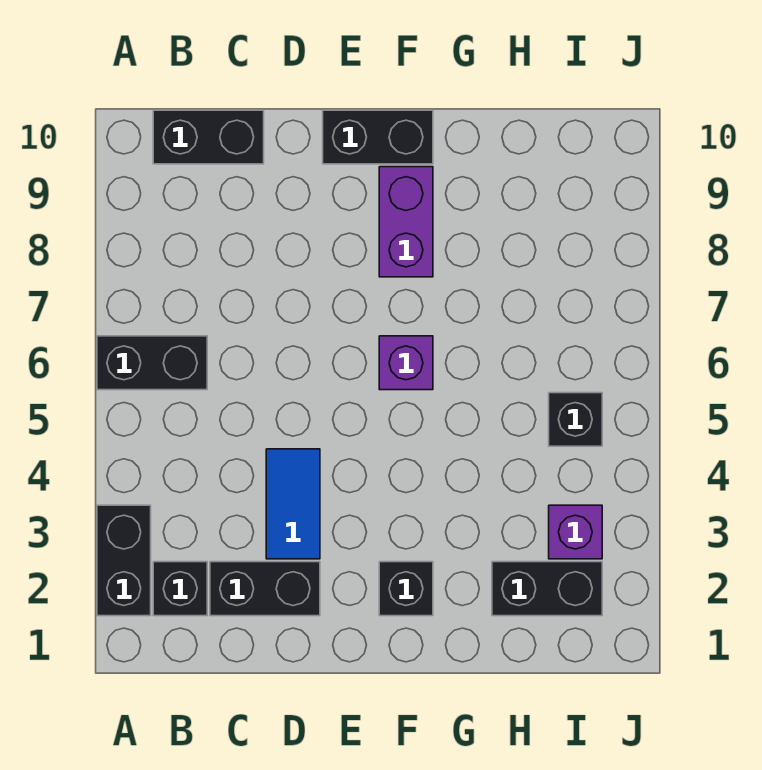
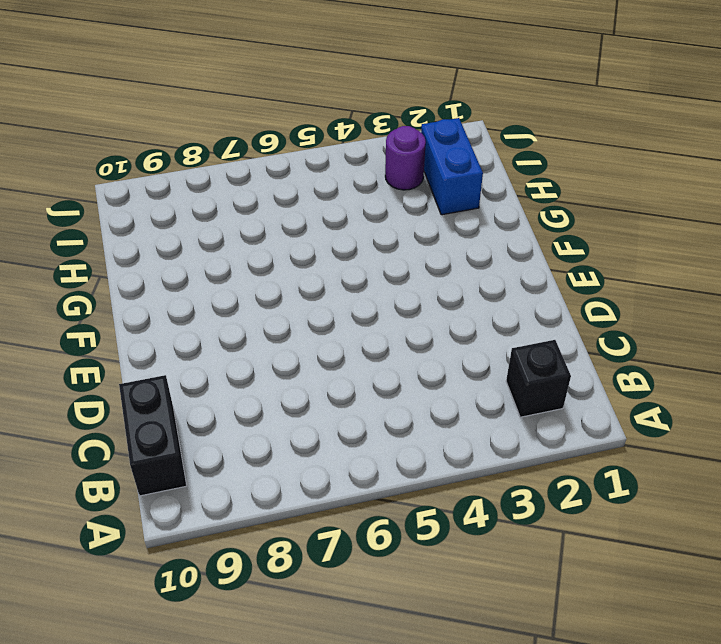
blue 1x2 brick [421,118,483,215] -> black 1x2 brick [492,562,602,616]
purple 1x1 round brick [385,126,426,190] -> purple 1x1 brick [549,505,602,559]
none -> black 1x2 brick [97,505,151,616]
none -> black 1x2 brick [97,336,207,390]
none -> black 1x2 brick [210,562,320,616]

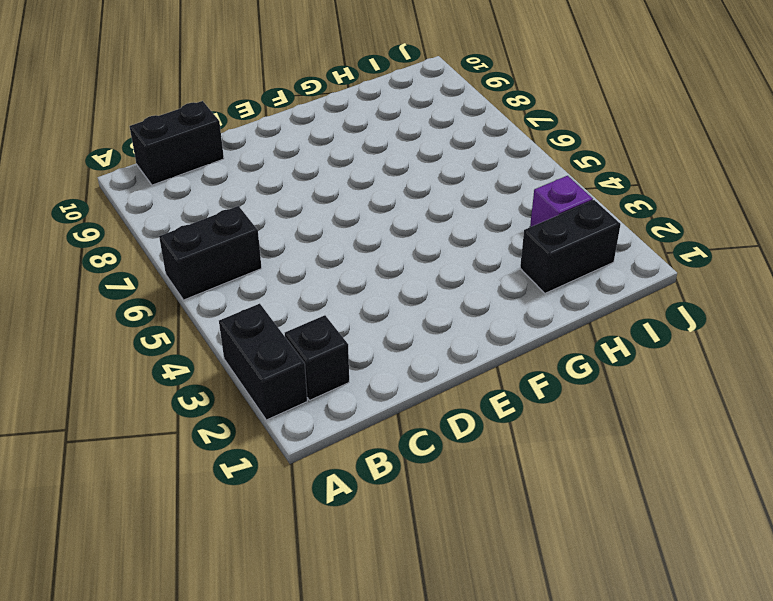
none -> black 1x2 brick [210,562,320,616]
none -> blue 1x2 tile [266,449,320,559]
none -> black 1x2 brick [323,110,433,164]

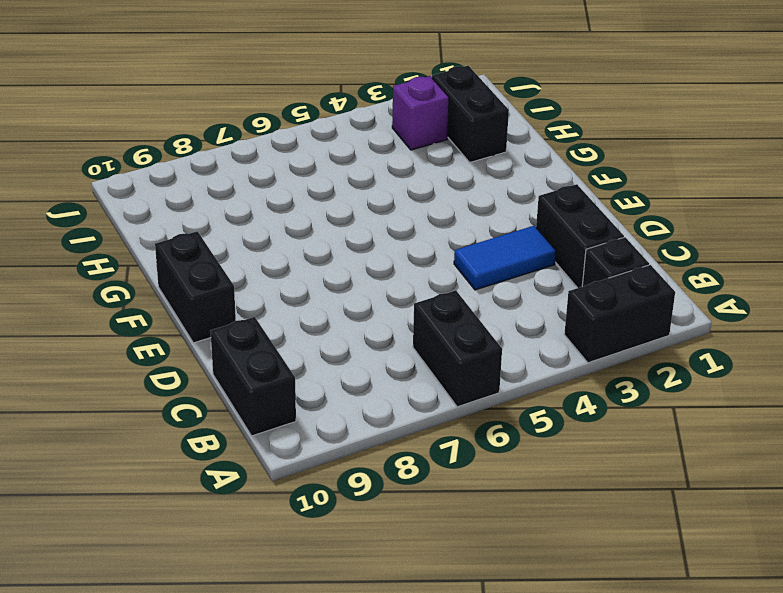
none -> black 1x1 brick [379,562,433,616]
none -> purple 1x1 brick [379,336,433,390]
none -> purple 1x2 brick [379,167,433,277]

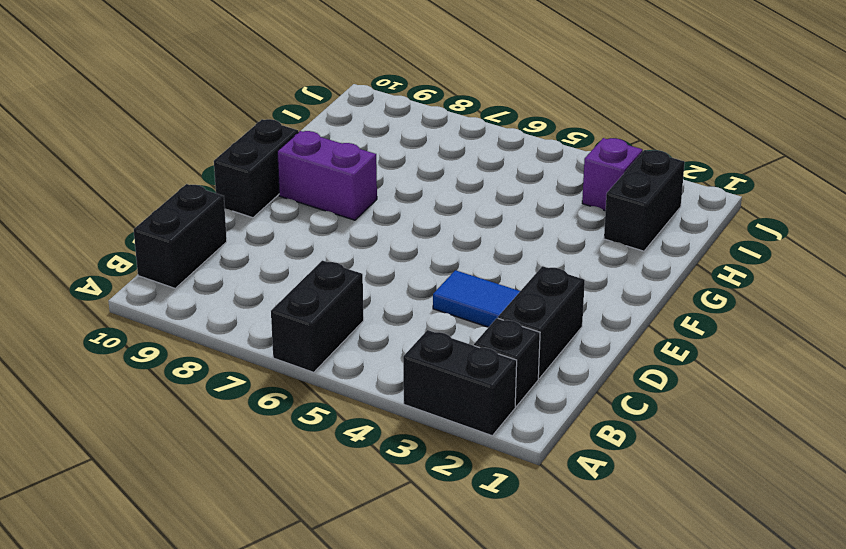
none -> black 1x1 brick [379,562,433,616]
none -> purple 1x1 brick [379,336,433,390]
none -> black 1x1 brick [549,393,602,446]

